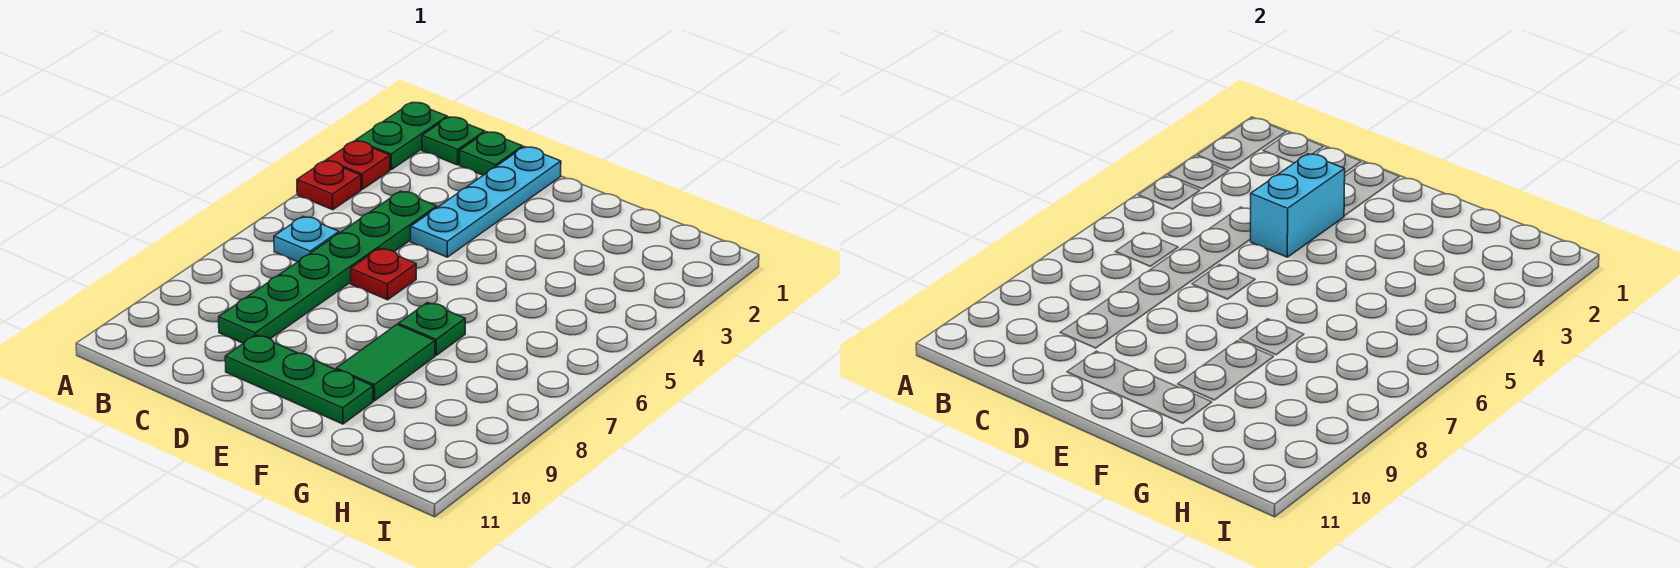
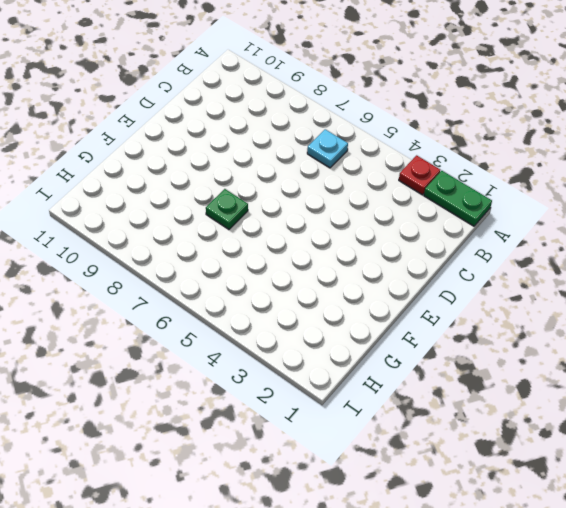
none -> red 1x1 plate [297,161,361,210]
none -> green 1x1 plate [422,117,485,165]
none -> green 1x1 plate [460,132,523,175]

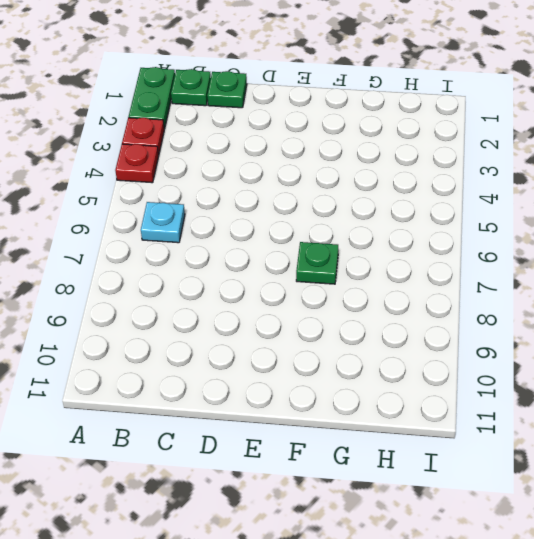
none -> green 1x6 plate [219,191,437,343]
none -> cyan 1x4 plate [411,147,561,257]
none -> red 1x1 plate [351,248,416,300]

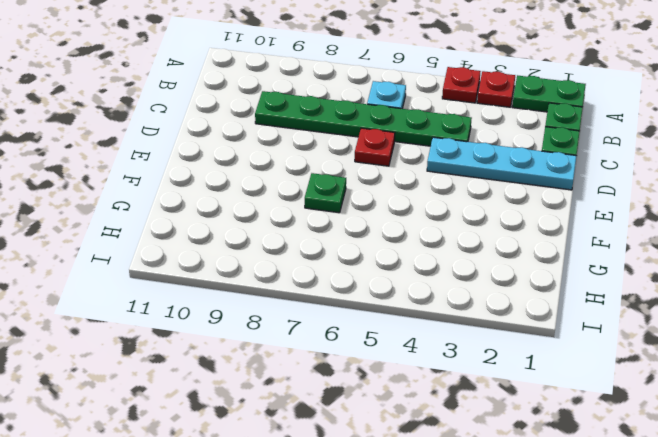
none -> green 1x3 plate [225,335,373,424]
none -> green 1x2 tile [336,325,435,401]
none -> cyan 1x2 brick [1251,154,1345,257]

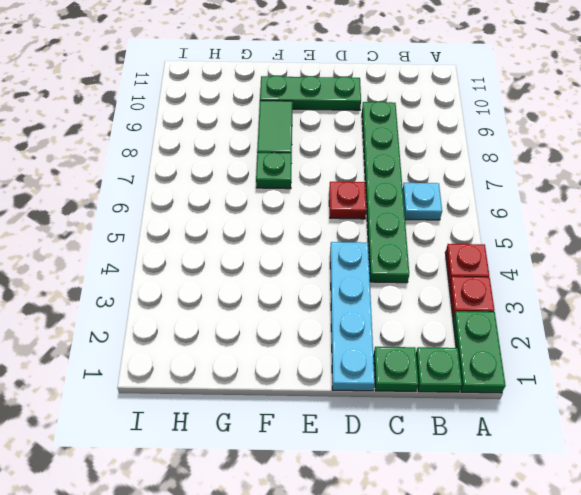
none -> cyan 1x2 brick [1251,154,1345,257]

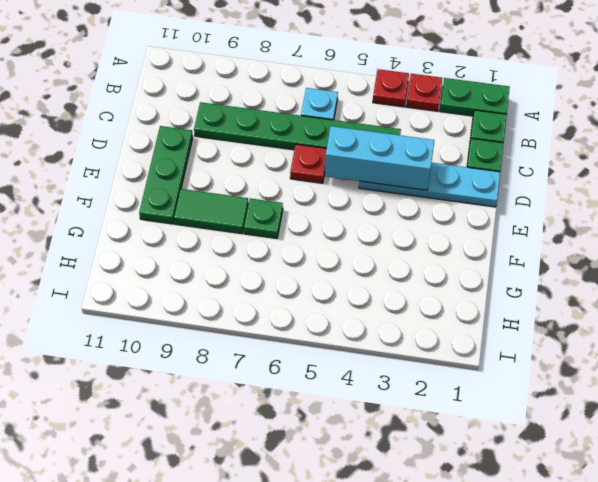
cyan 1x3 brick [325,126,434,190] -> cyan 1x2 brick [1251,154,1345,257]

